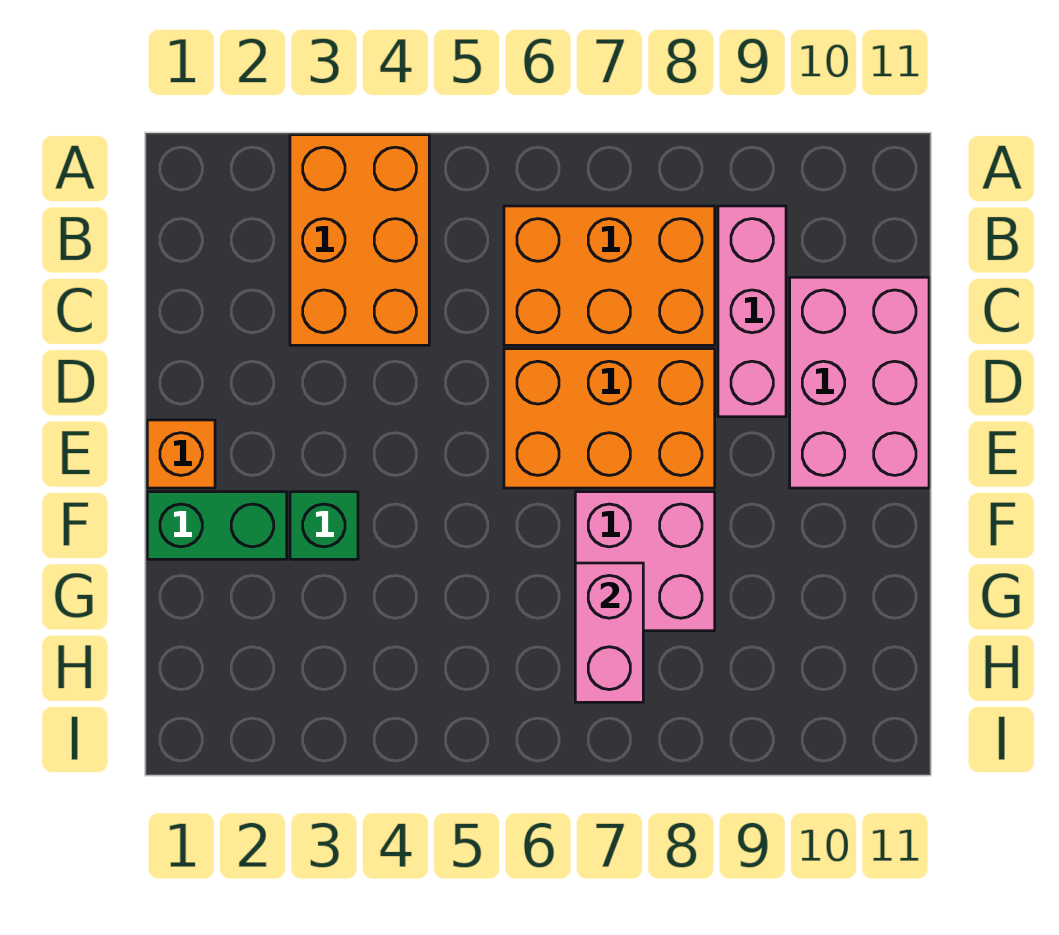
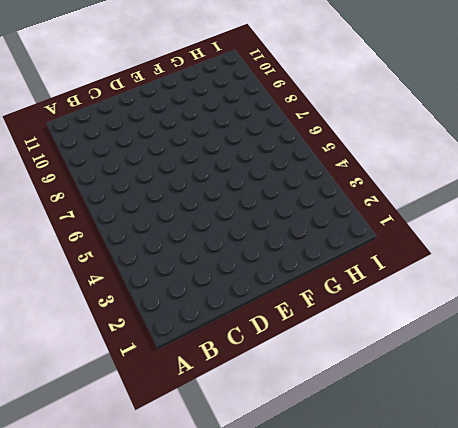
none -> orange 2x3 brick [290,135,429,345]
none -> orange 2x3 brick [504,206,715,345]

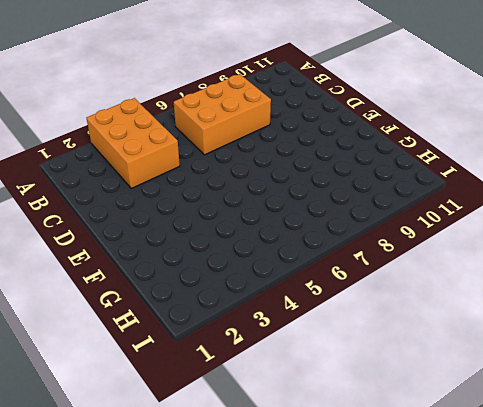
none -> pink 1x3 brick [718,206,786,417]
none -> pink 2x3 brick [790,277,929,488]

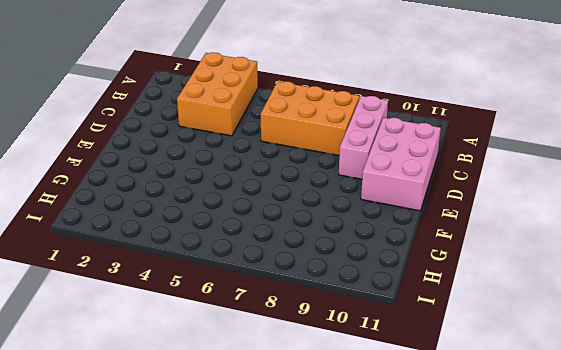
none -> orange 2x3 brick [504,349,715,488]
none -> orange 1x1 brick [147,420,215,488]

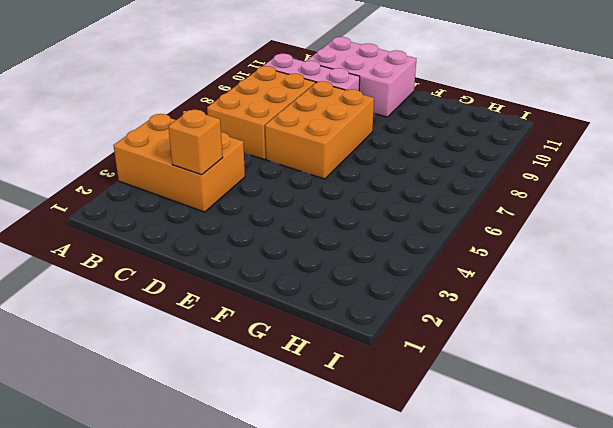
orange 1x1 brick [168,110,223,175] -> orange 1x1 brick moved to [147,420,215,488]
none -> green 1x2 brick [147,492,287,559]
none -> green 1x1 brick [290,492,358,559]

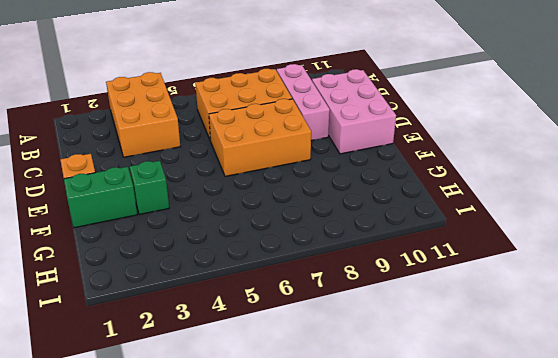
none -> pink 2x2 brick [575,492,715,631]
none -> pink 1x2 brick [575,563,643,702]

